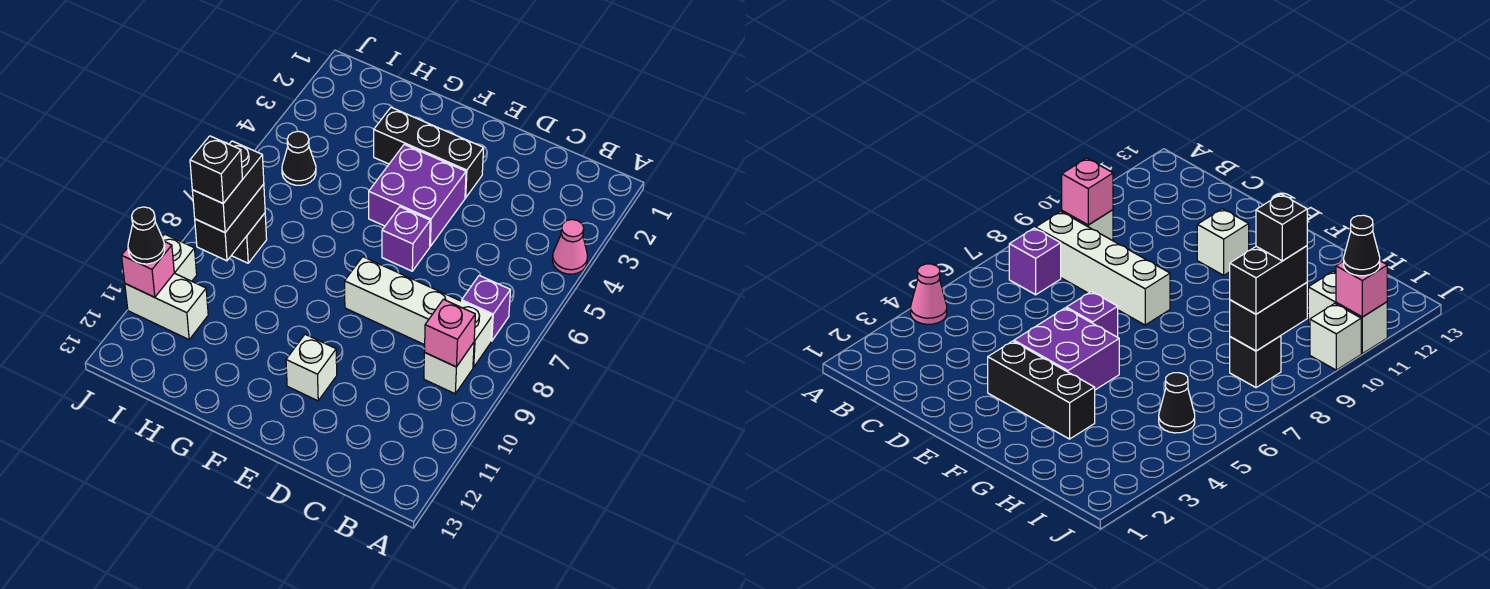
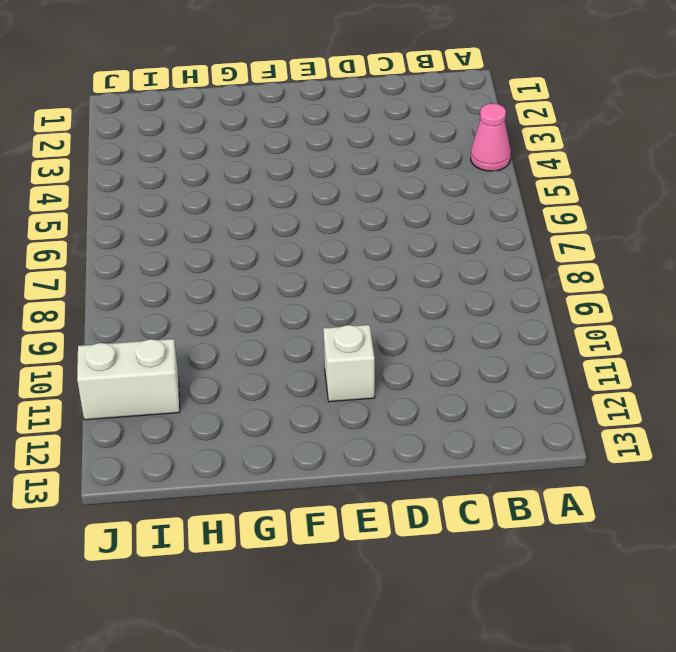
none -> purple 1x1 brick [462,276,510,341]
none -> white 1x4 brick [345,257,492,367]
none -> white 1x1 brick [424,343,474,394]

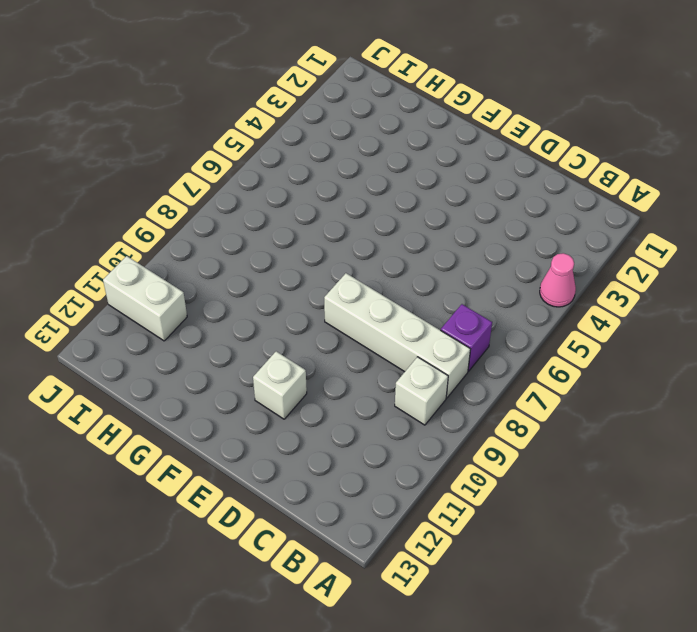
none -> black 1x3 brick [374,108,484,198]
none -> purple 2x2 brick [369,144,466,246]
none -> purple 1x1 brick [382,207,430,271]

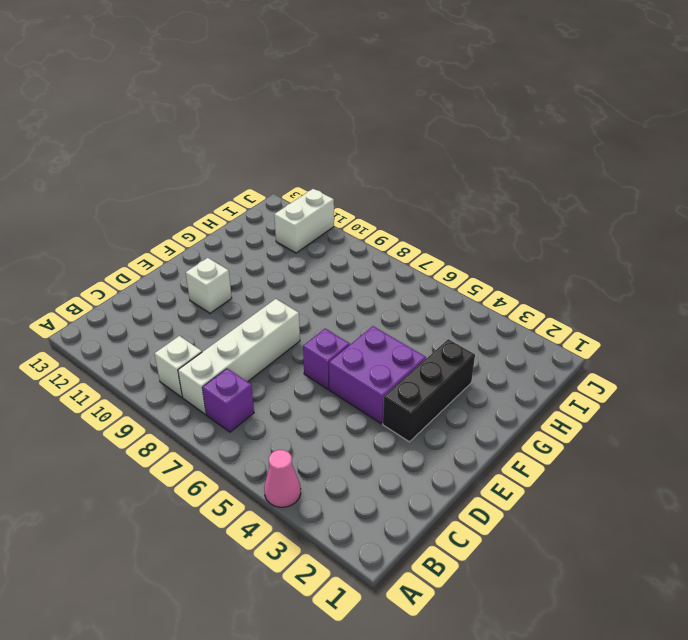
none -> black 1x1 cone [282,131,316,185]
none -> black 1x1 brick [231,213,267,263]
none -> white 1x1 brick [162,234,197,281]

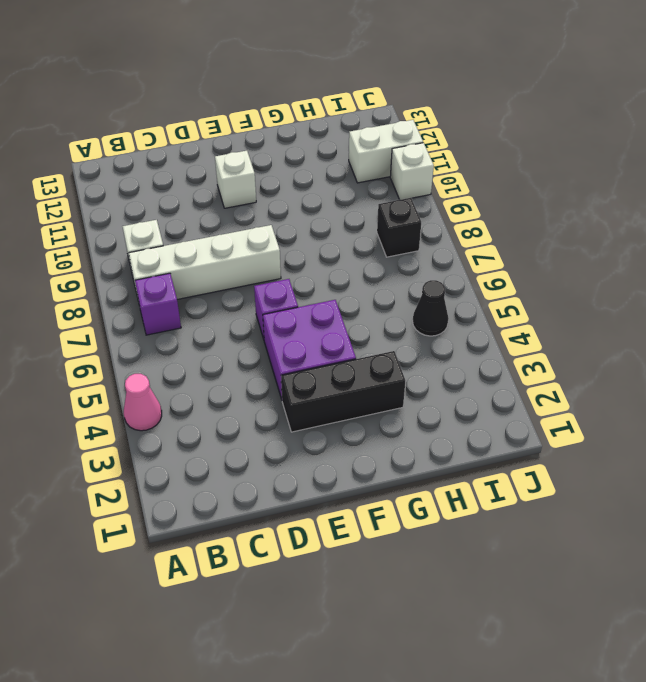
none -> pink 1x1 brick [425,299,475,367]
none -> black 1x2 brick [195,184,265,261]
none -> pink 1x1 brick [122,242,174,297]

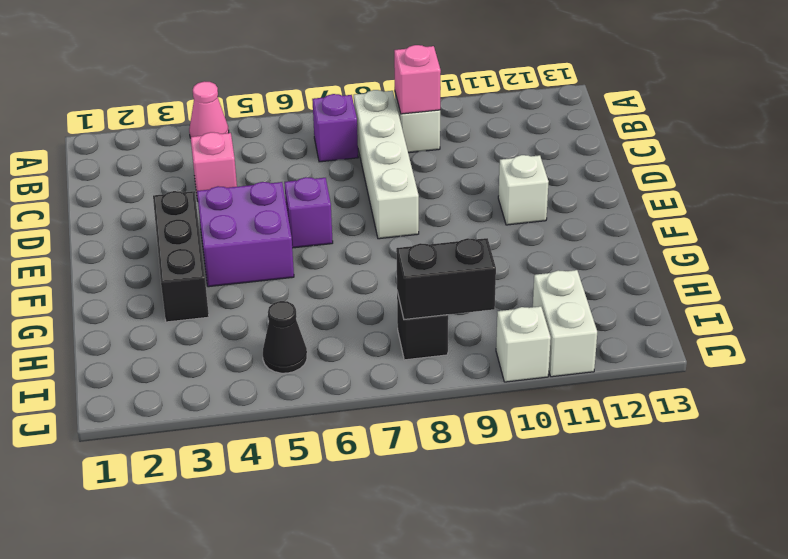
pink 1x1 brick [191,132,237,201] -> pink 1x1 brick moved to [122,242,174,297]
none -> black 1x2 brick [192,141,264,232]
none -> black 1x1 cone [128,207,165,264]
none -> black 1x1 brick [190,136,242,203]

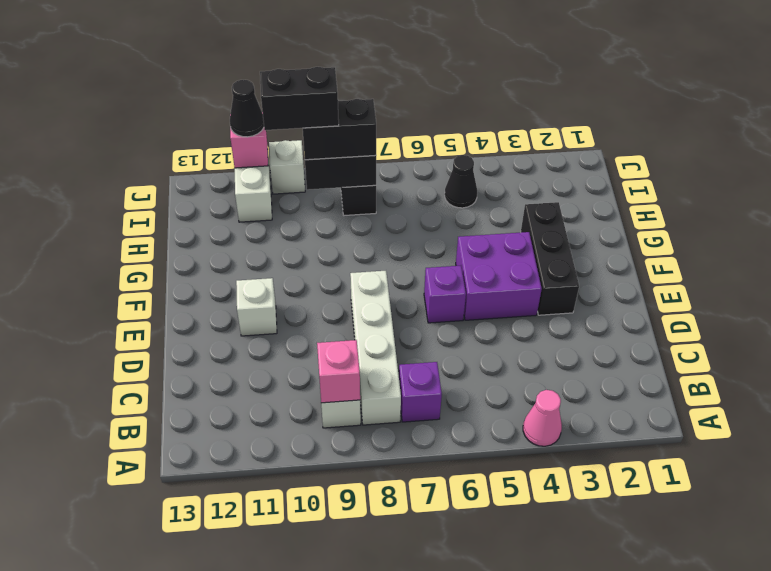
black 1x2 brick [260,67,339,130] -> black 1x1 brick [190,136,242,203]

